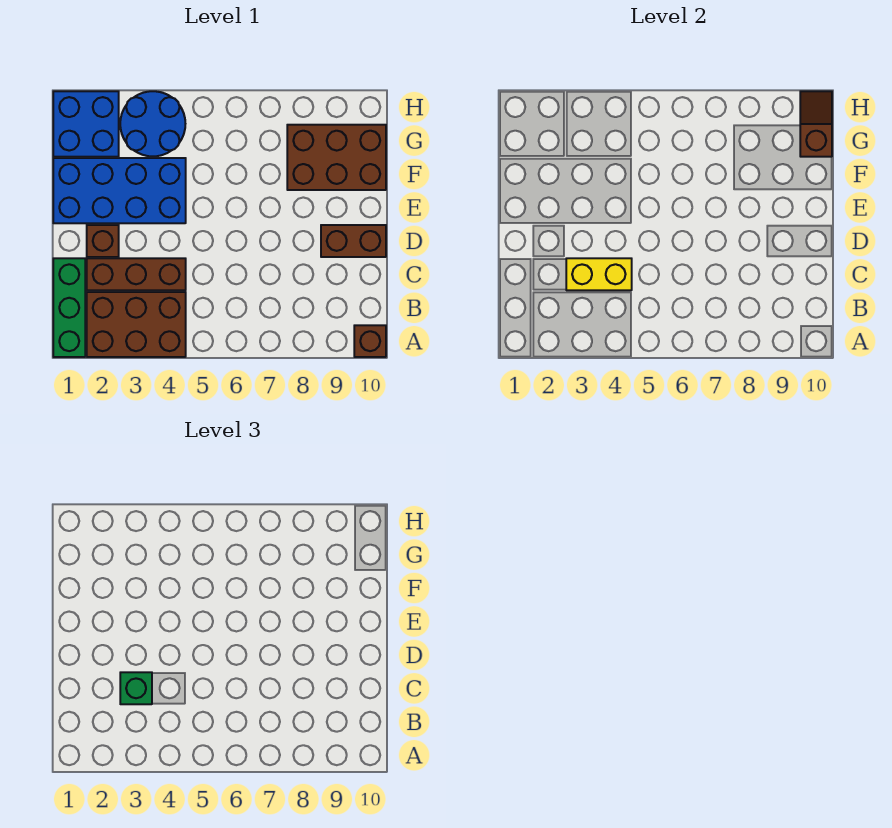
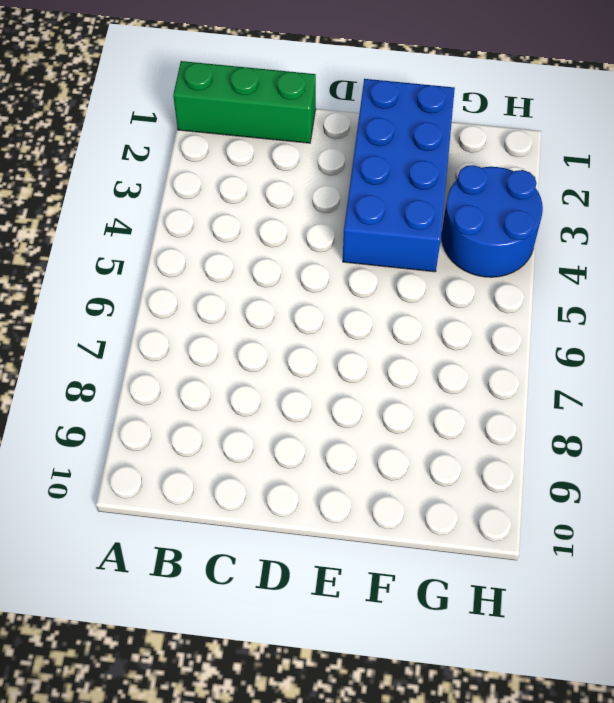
none -> brown 2x3 brick [87,292,186,357]
none -> brown 1x1 brick [354,325,386,357]
none -> brown 1x3 brick [87,258,186,290]

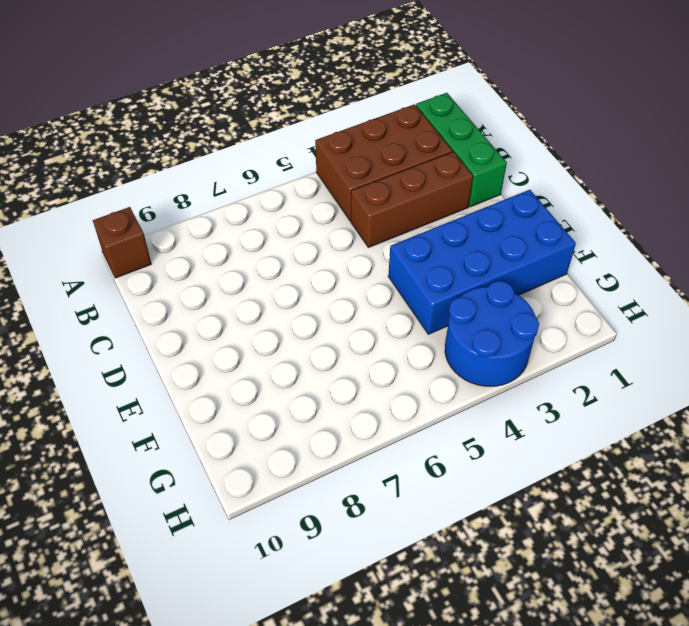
none -> brown 1x1 brick [87,225,119,257]
none -> brown 1x2 brick [321,225,386,257]
none -> brown 2x3 brick [287,125,386,190]

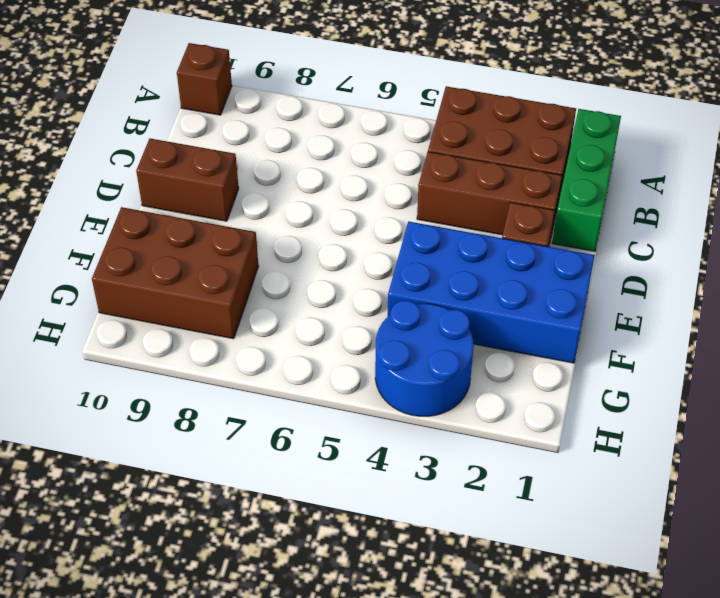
none -> blue 2x2 brick [53,91,119,157]
none -> yellow 1x2 brick [566,258,632,290]
none -> brown 1x2 slope [800,91,832,157]

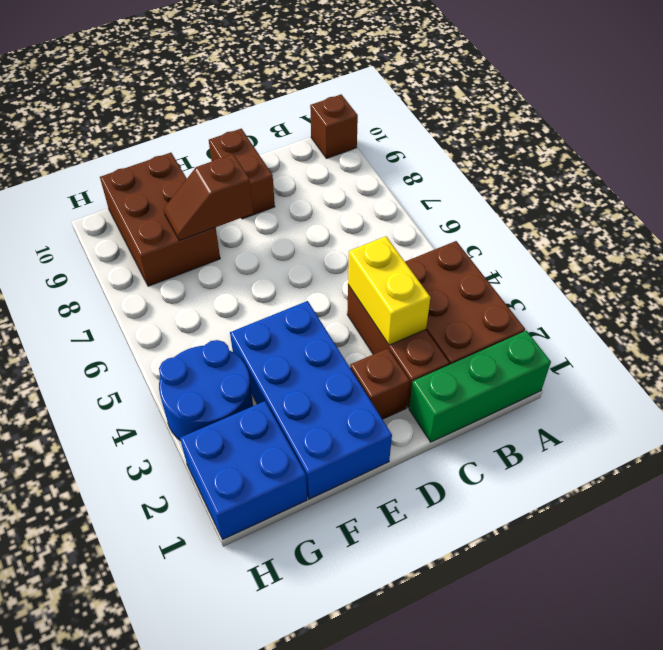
brown 1x2 slope [164,154,253,241] -> brown 1x2 slope moved to [800,91,832,157]
none -> green 1x1 brick [120,672,152,704]

